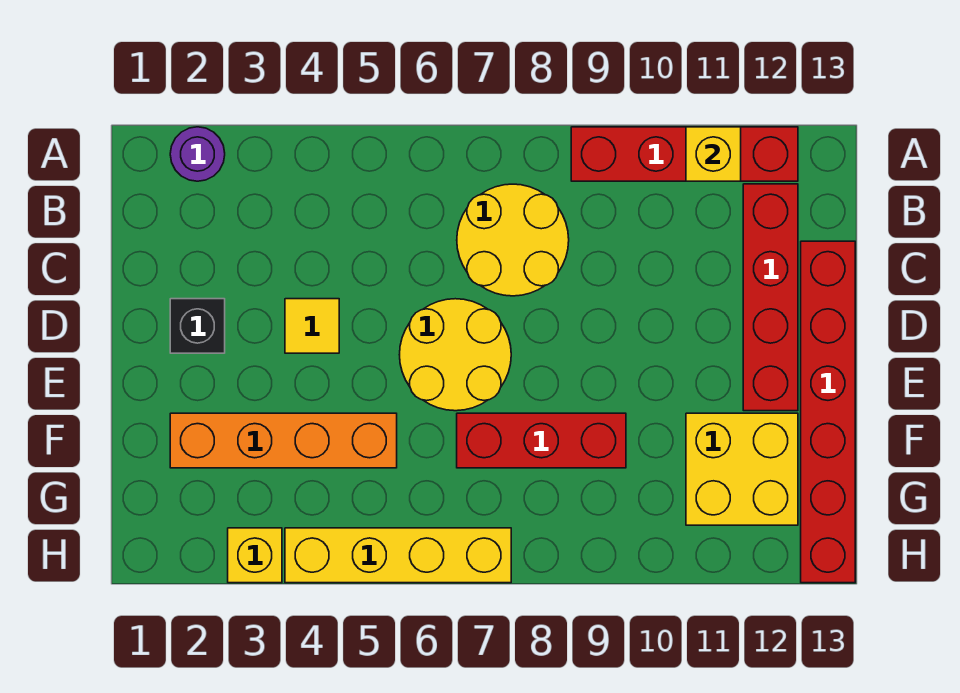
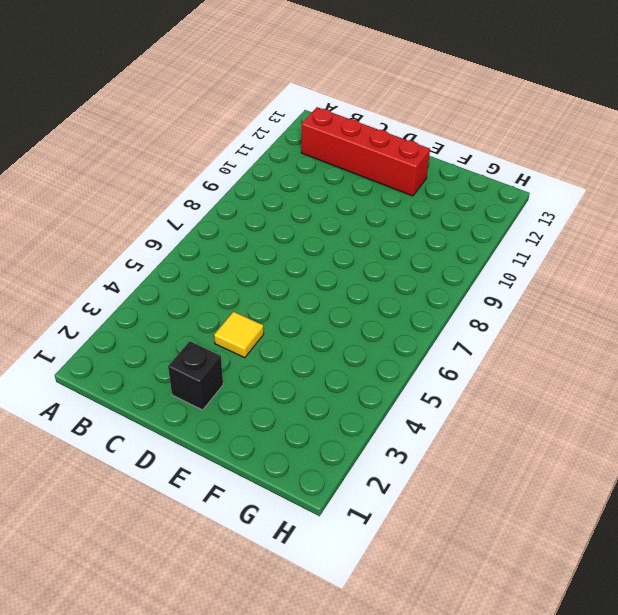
none -> purple 1x1 round brick [170,127,225,181]
none -> red 1x4 brick [571,127,798,181]
none -> yellow 2x2 round brick [457,184,569,296]

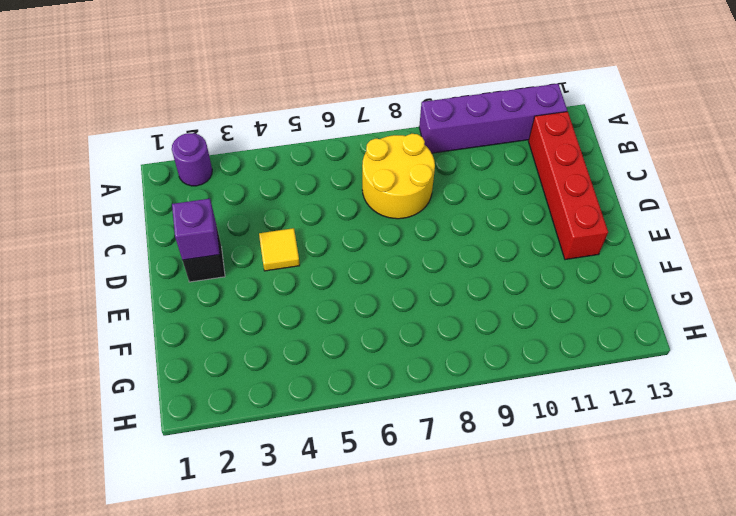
purple 1x4 brick [419,84,567,153] -> red 1x4 brick [571,127,798,181]
purple 1x1 brick [172,199,220,260] -> none
none -> red 1x6 brick [801,241,855,583]
none -> yellow 2x2 round brick [399,299,511,411]
none -> orange 1x4 brick [170,413,397,468]

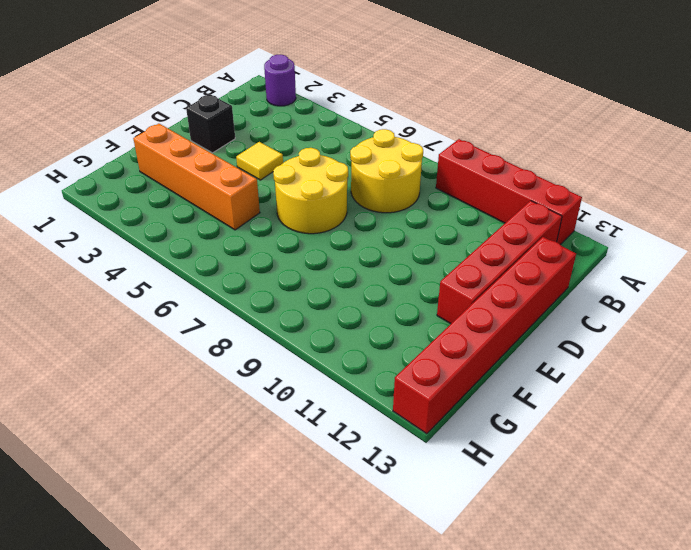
none -> red 1x3 brick [457,413,626,468]
none -> yellow 2x2 brick [686,413,798,525]
none -> yellow 1x1 brick [228,528,282,583]

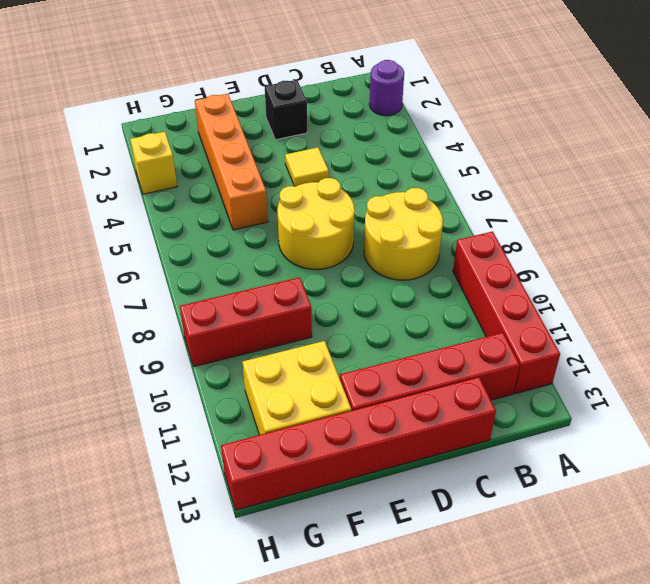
red 1x3 brick [180,277,312,367] -> red 1x3 brick turned to [457,413,626,468]
none -> yellow 1x4 brick [285,528,511,583]
none -> yellow 1x1 brick [686,127,741,181]

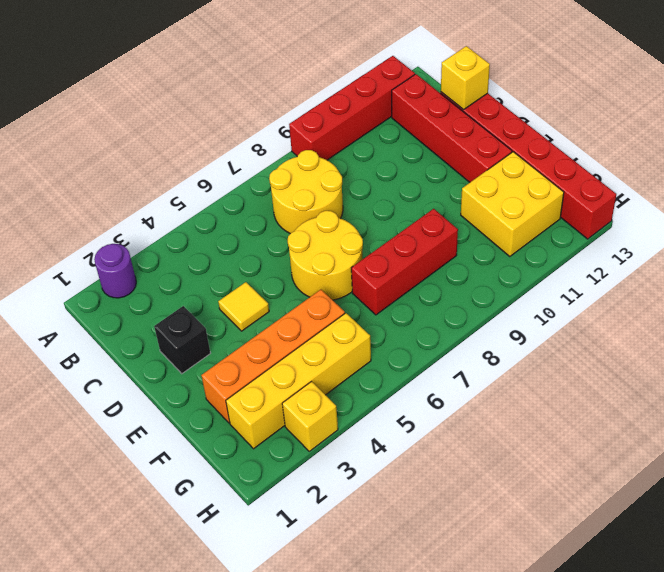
yellow 1x1 brick [441,46,490,110] -> yellow 1x1 brick moved to [686,127,741,181]
yellow 1x4 brick [226,313,371,449] -> yellow 1x4 brick moved to [285,528,511,583]

